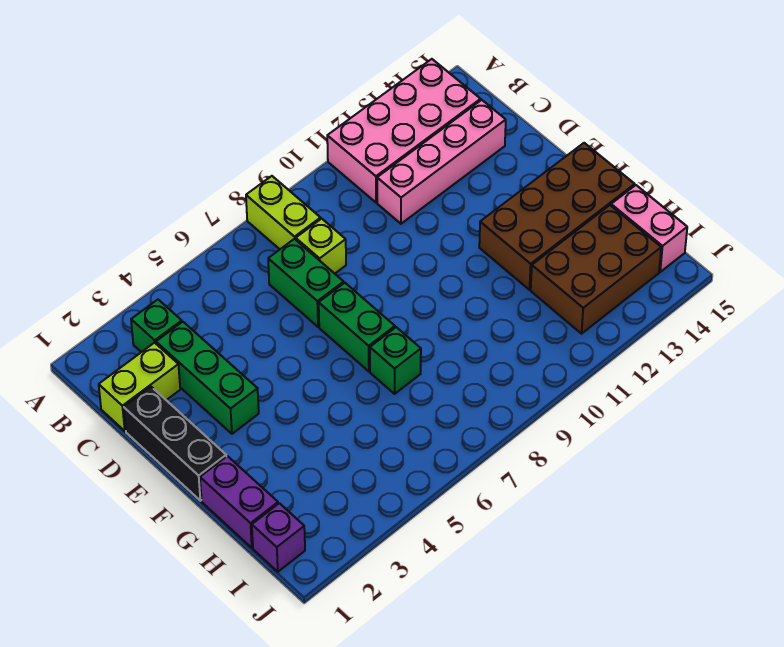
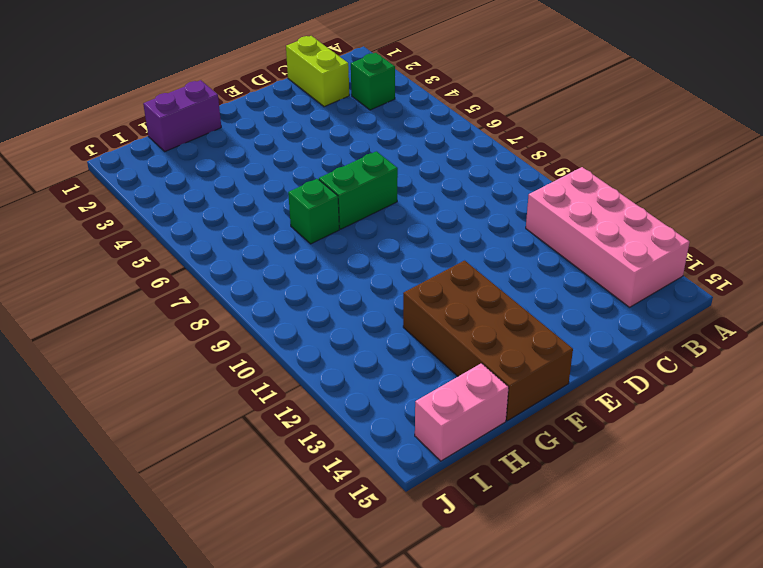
none -> lime 1x2 brick [246,176,321,249]
none -> green 1x3 brick [156,322,259,434]
none -> green 1x2 brick [268,239,344,327]

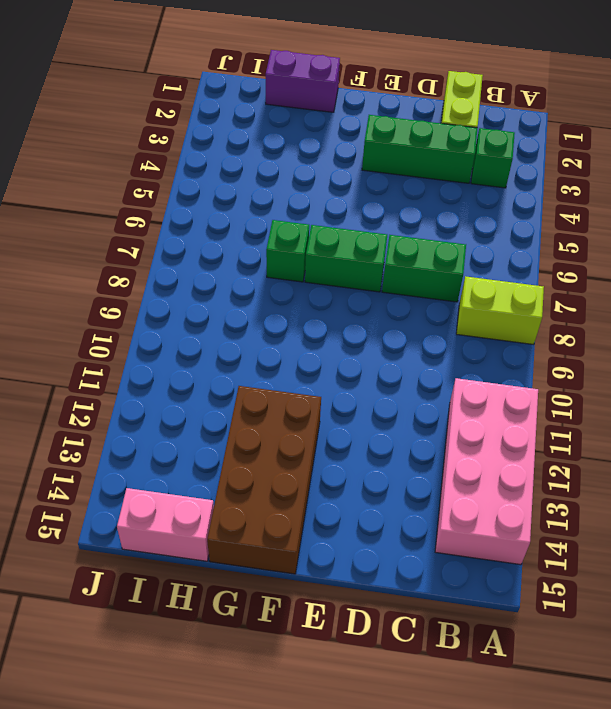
none -> lime 1x1 brick [296,219,346,274]
none -> pink 1x4 brick [377,100,506,224]
none -> black 1x3 brick [124,387,226,501]

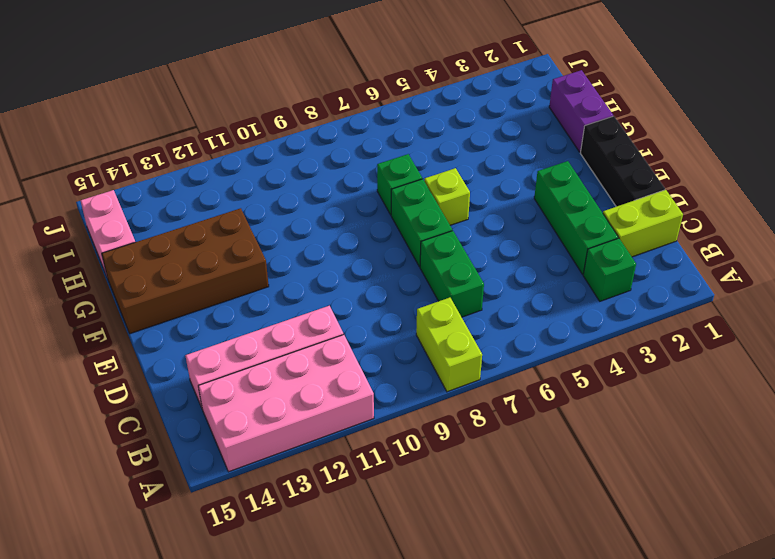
lime 1x1 brick [424,168,470,225] -> lime 1x1 brick moved to [296,219,346,274]
none -> brown 2x3 brick [531,205,661,334]
none -> purple 1x1 brick [252,503,305,572]

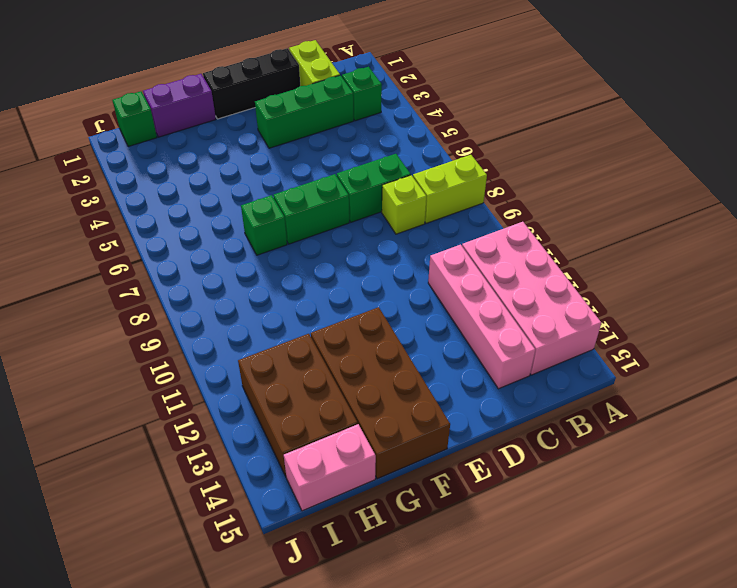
green 1x1 brick [112,91,157,146] -> purple 1x1 brick [252,503,305,572]

